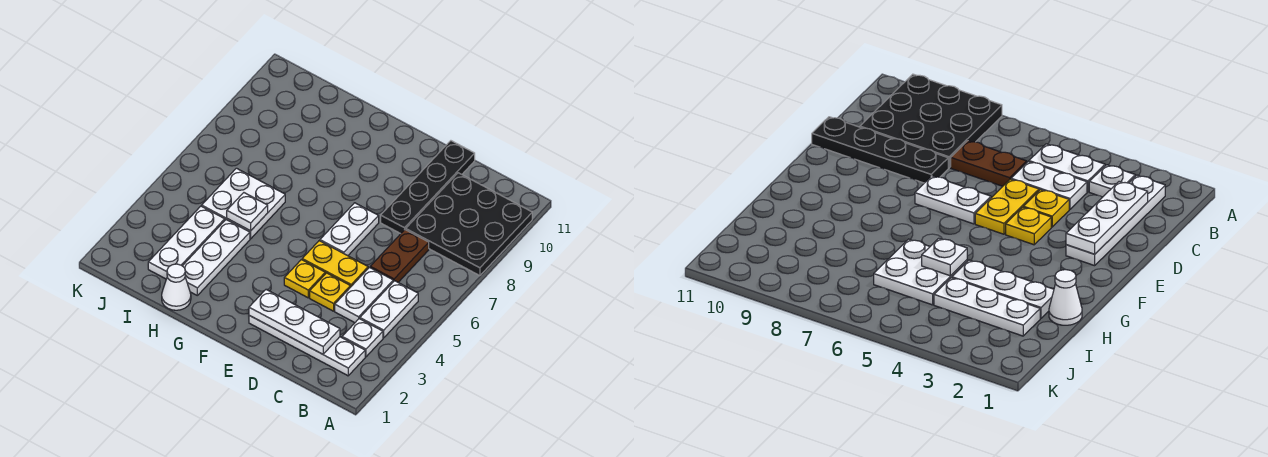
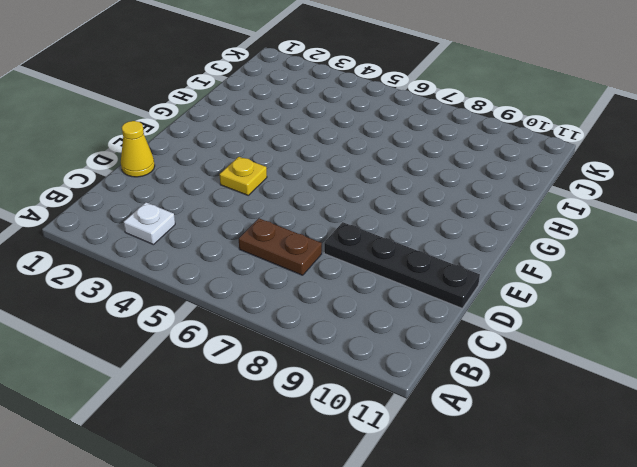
yellow 1x1 cone [121,121,155,177] -> none
none -> black 3x3 plate [406,173,532,276]
none -> white 1x4 plate [249,316,365,376]
none -> white 1x2 plate [360,281,418,338]

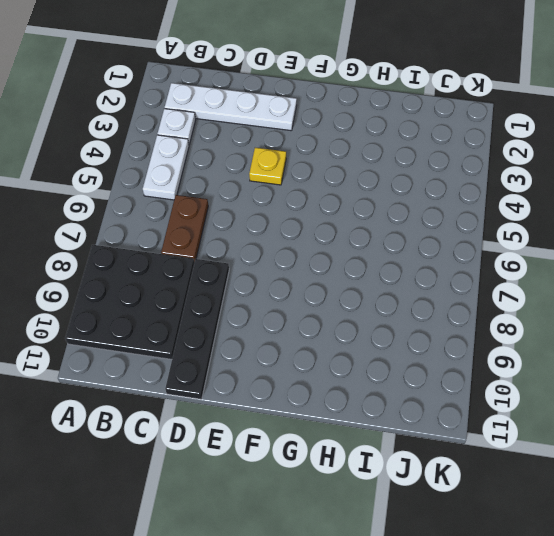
none -> white 1x2 plate [335,267,393,323]
none -> yellow 1x1 plate [310,273,350,311]
none -> yellow 1x2 plate [302,241,368,287]

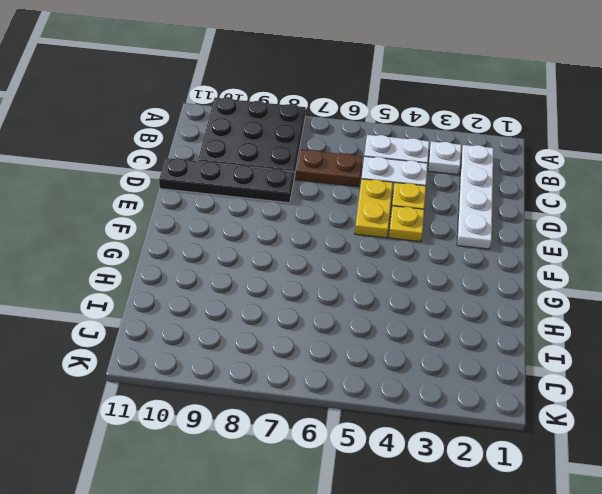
none -> white 1x2 plate [320,203,379,256]
none -> white 1x1 cone [162,264,191,310]
none -> white 1x3 plate [183,220,250,295]

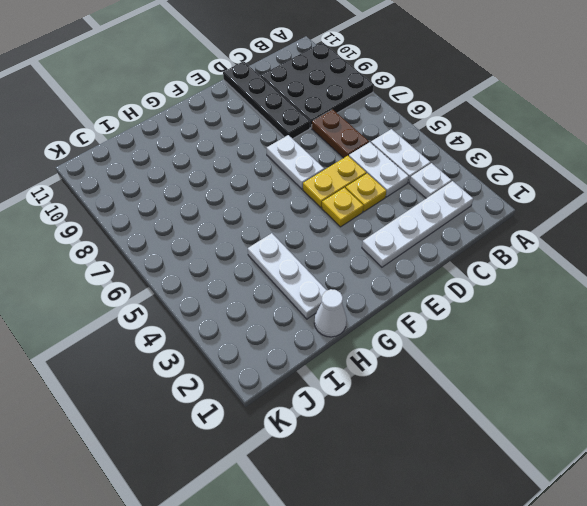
none -> white 2x2 plate [202,168,285,239]
none -> white 1x3 plate [148,206,225,279]
none -> white 1x3 plate [249,290,340,354]

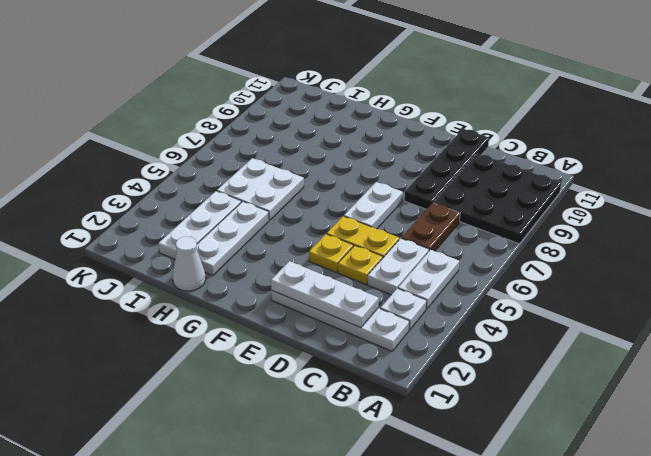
none -> white 1x1 plate [227,193,268,231]

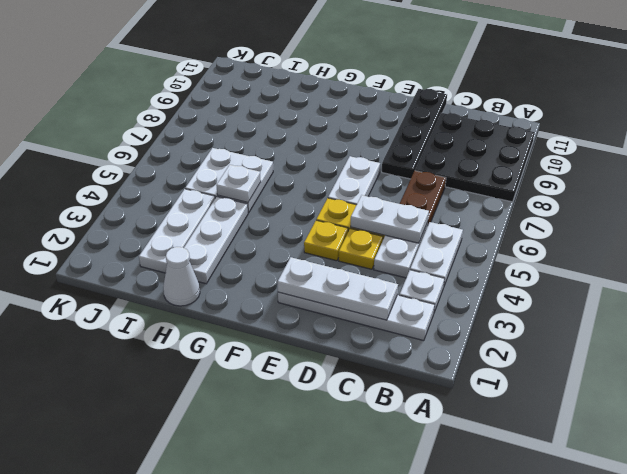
white 1x2 plate [351,195,429,243] -> none

